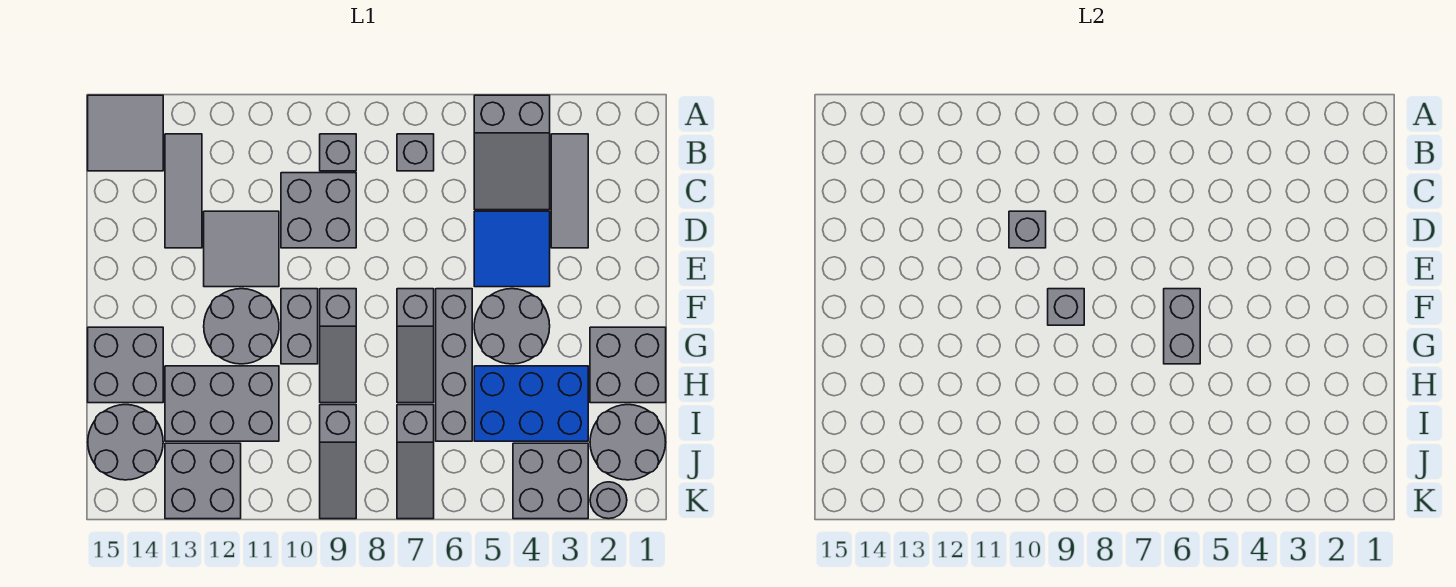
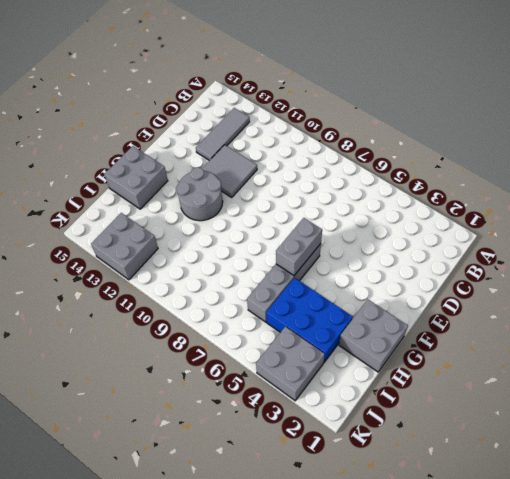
none -> grey 2x3 slope [474,95,550,210]
none -> grey 2x2 tile [88,95,163,171]
none -> grey 1x3 tile [551,134,588,248]

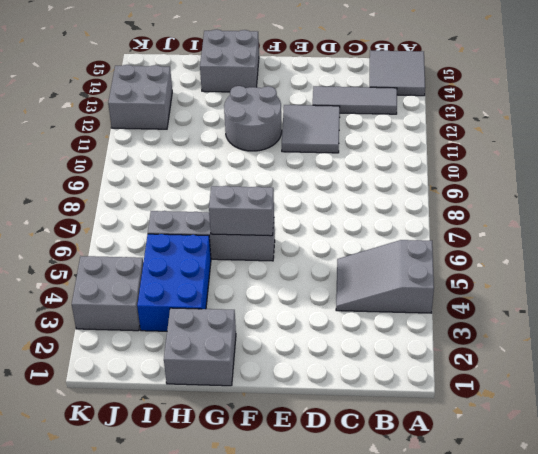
none -> grey 1x3 tile [551,134,588,248]
none -> grey 1x1 brick [397,134,434,171]
none -> grey 1x1 brick [320,134,356,171]

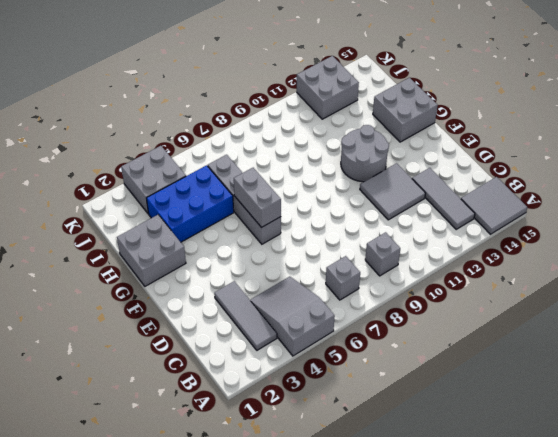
none -> grey 2x2 brick [281,173,356,248]
none -> blue 2x2 tile [474,211,550,287]
none -> grey 2x2 round brick [474,289,550,364]

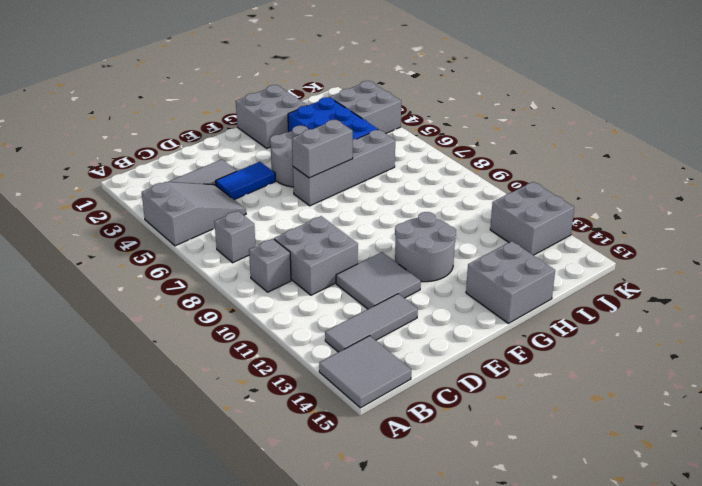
blue 1x2 tile [216,162,275,200] -> blue 2x2 tile [474,211,550,287]
none -> grey 1x3 slope [397,289,434,403]
none -> grey 1x3 slope [320,289,356,403]
none -> grey 1x2 brick [281,289,318,364]

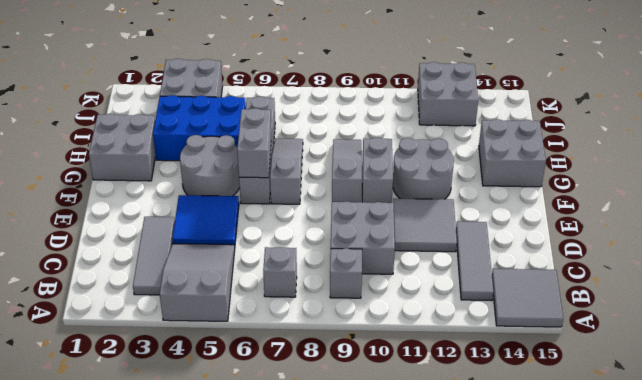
none -> grey 2x3 brick [165,366,279,441]
none -> grey 2x2 round brick [590,405,666,480]
none -> grey 1x3 slope [397,405,434,519]

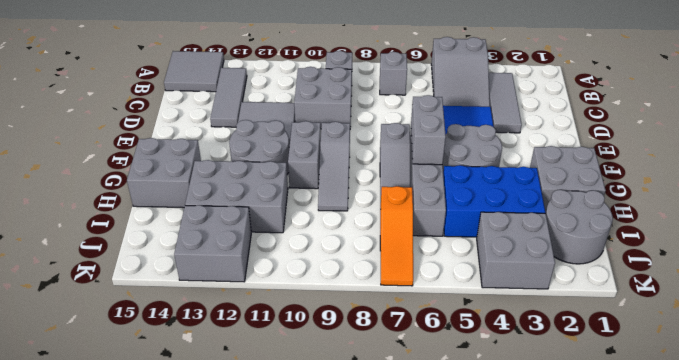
orange 1x3 slope [380,186,413,286] -> grey 1x3 slope [397,405,434,519]
none -> grey 1x3 slope [320,405,356,519]
none -> grey 2x2 round brick [88,405,163,480]
none -> grey 1x1 round brick [590,482,627,519]

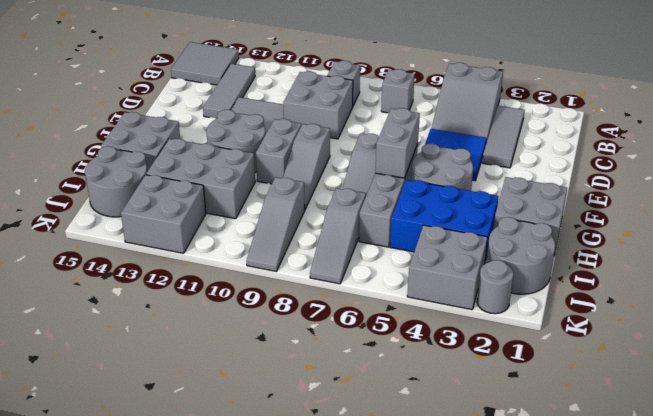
none -> grey 1x1 brick [1009,211,1046,248]
none -> grey 1x1 brick [1048,289,1084,325]

